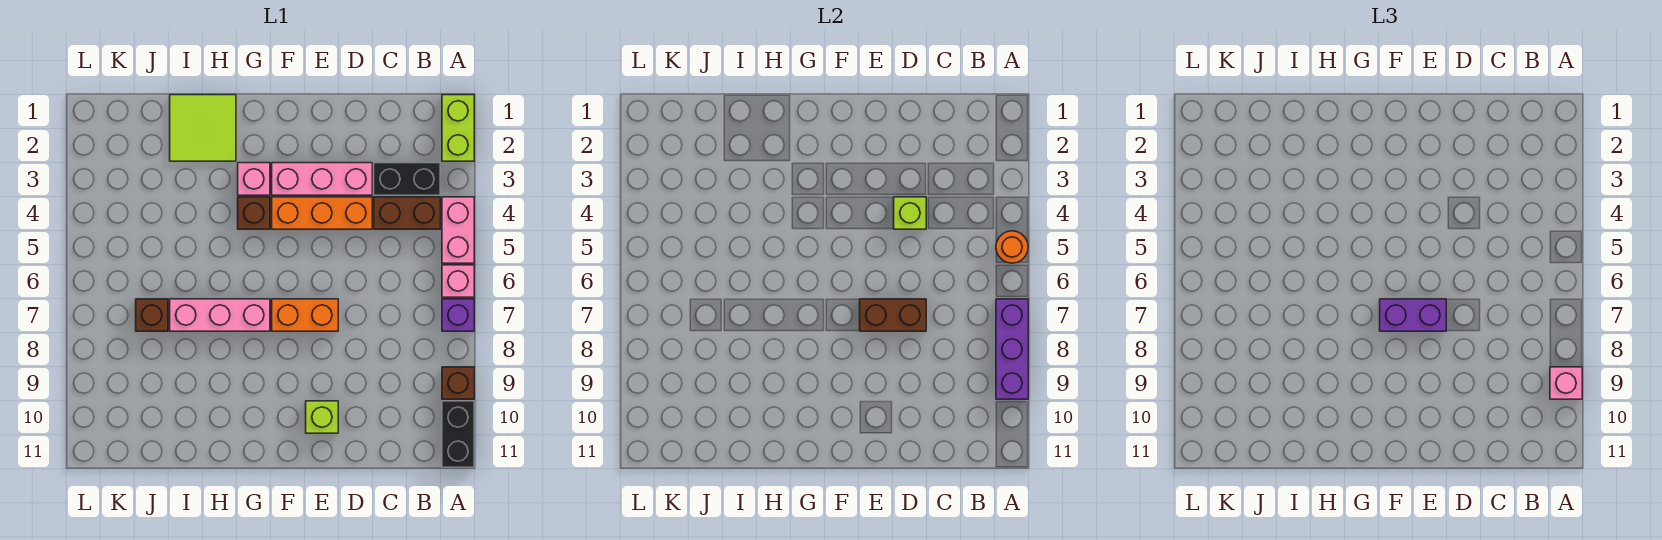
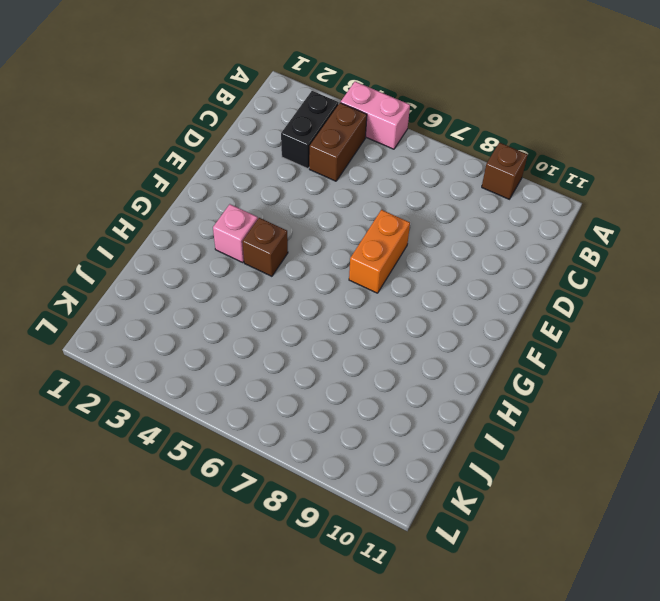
none -> lime 1x2 brick [442,95,474,161]
none -> pink 1x1 brick [442,265,474,297]
none -> purple 1x1 brick [442,299,474,331]

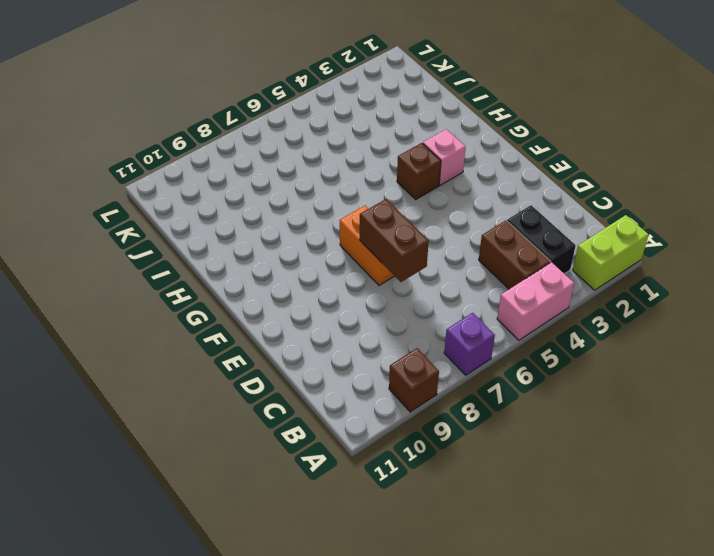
none -> pink 1x1 brick [442,265,474,297]
none -> black 1x2 brick [442,401,474,467]
none -> pink 1x3 brick [272,163,372,195]

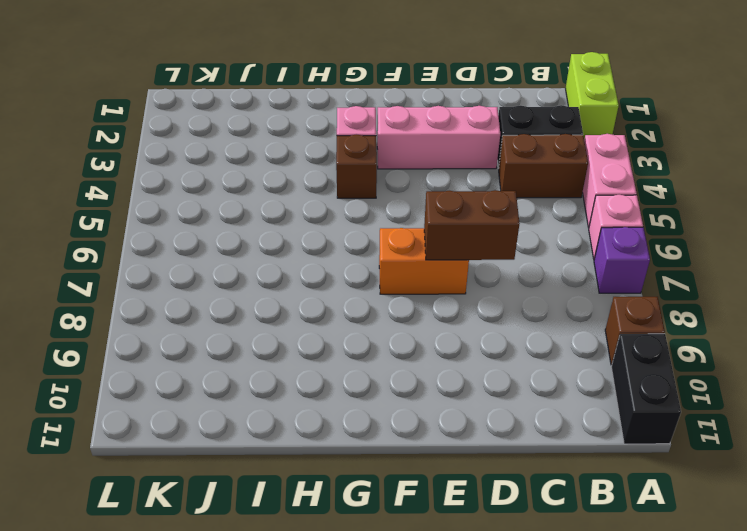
none -> orange 1x3 brick [272,197,372,229]
none -> lime 1x1 brick [306,401,338,433]
none -> pink 1x3 brick [170,299,270,331]

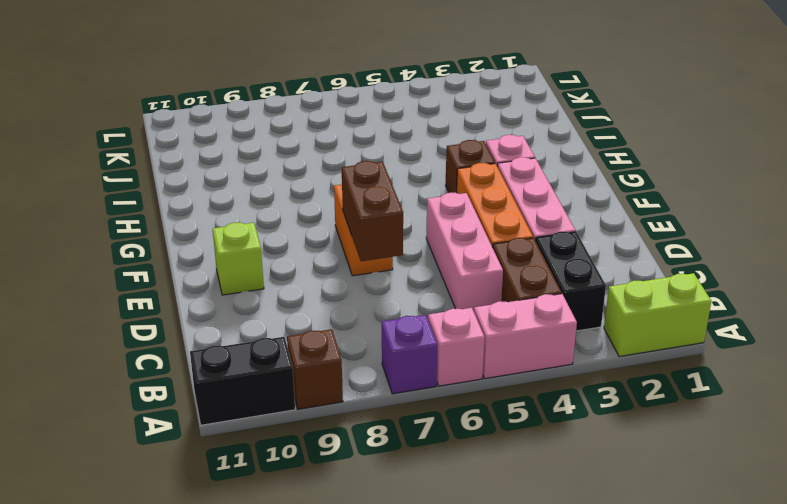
pink 1x3 brick [426,193,503,311] -> pink 1x3 brick moved to [170,299,270,331]
none -> lime 2x2 tile [170,95,236,161]
none -> brown 1x1 brick [136,299,168,331]
none -> orange 1x1 round brick [996,231,1028,263]

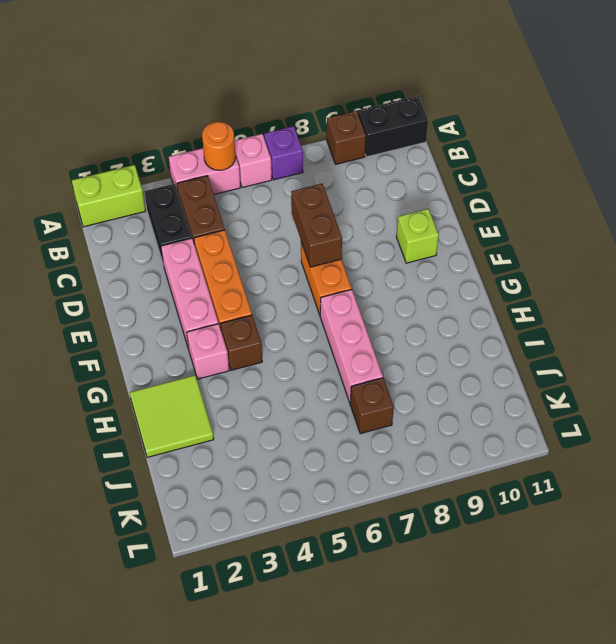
none -> purple 1x3 brick [996,299,1028,399]
none -> lime 1x1 brick [894,197,926,229]
none -> pink 1x1 brick [1550,367,1582,399]

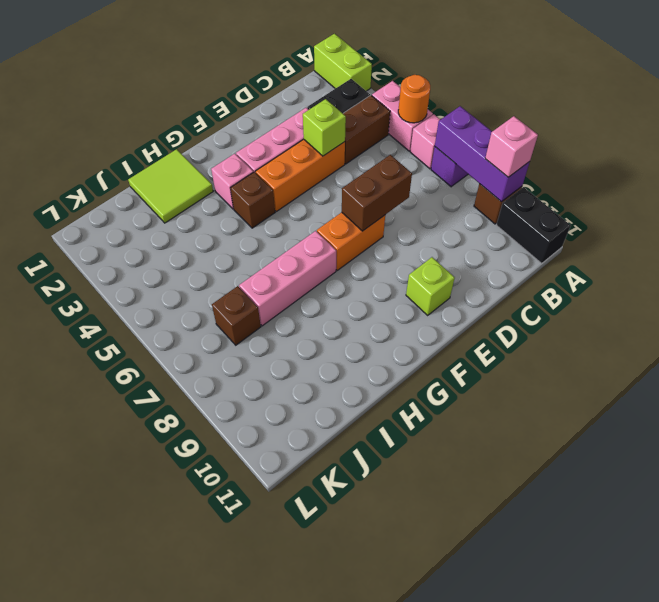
none -> purple 1x2 brick [1380,299,1446,331]

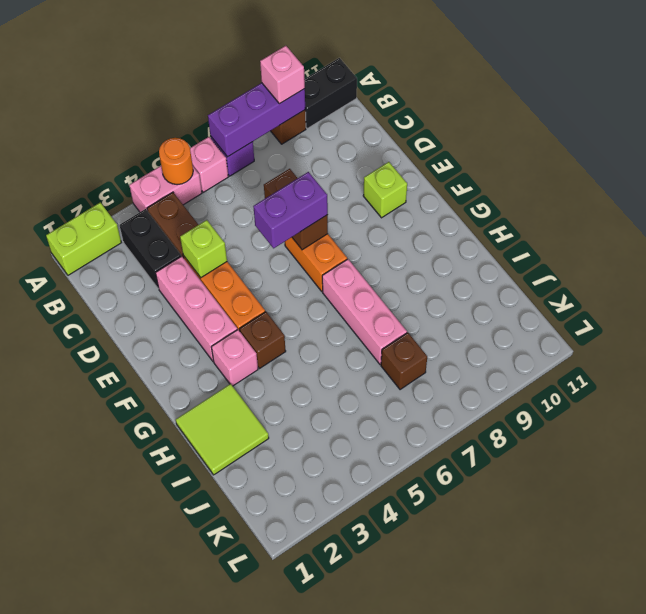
purple 1x2 brick [253,172,328,248] -> purple 1x2 brick turned to [1380,299,1446,331]

